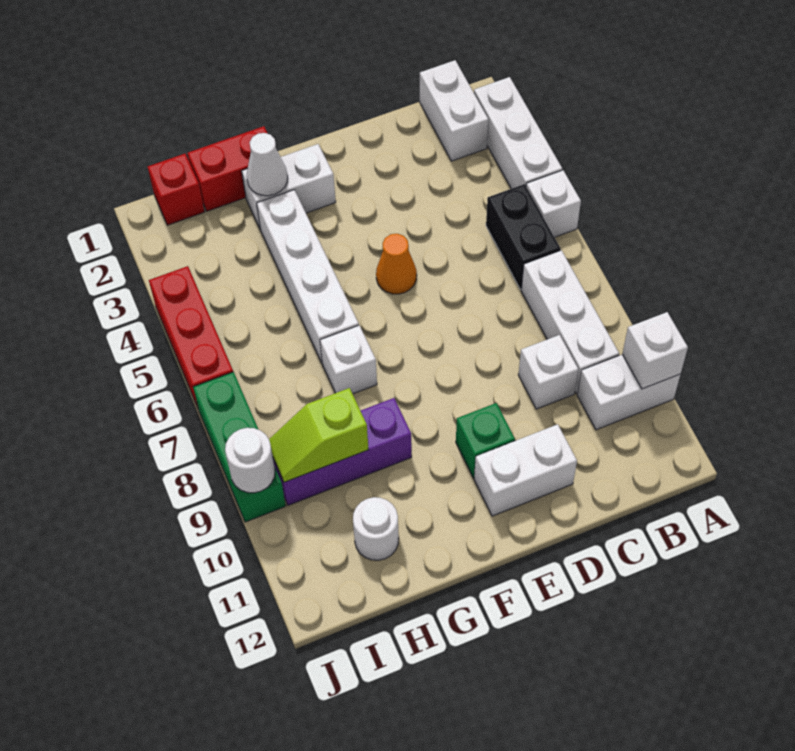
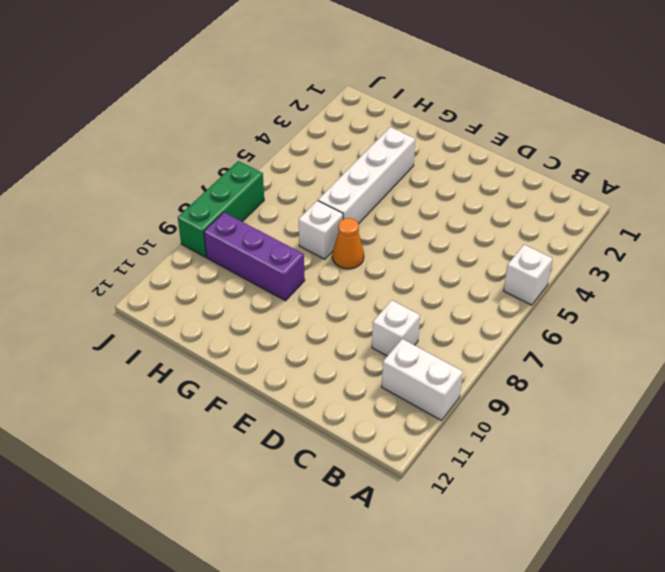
orange 1x1 cone [332,218,364,269] -> orange 1x1 cone moved to [376,234,417,294]
none -> white 1x3 brick [474,77,562,189]
none -> white 1x2 brick [420,60,488,161]
none -> black 1x2 brick [486,184,561,290]

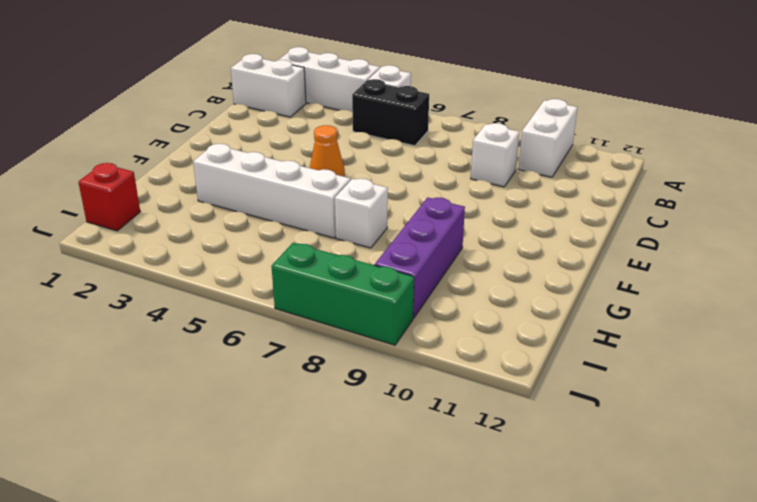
none -> white 1x3 brick [521,250,619,393]
none -> white 1x2 brick [474,424,577,516]
none -> green 1x1 brick [456,403,515,478]

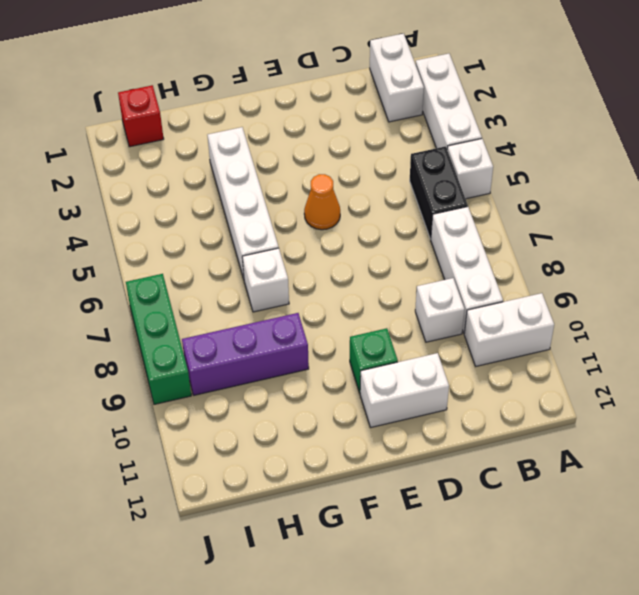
none -> white 1x2 brick [242,144,336,228]
none -> red 1x2 brick [187,126,268,211]
none -> white 1x1 round brick [353,497,399,560]

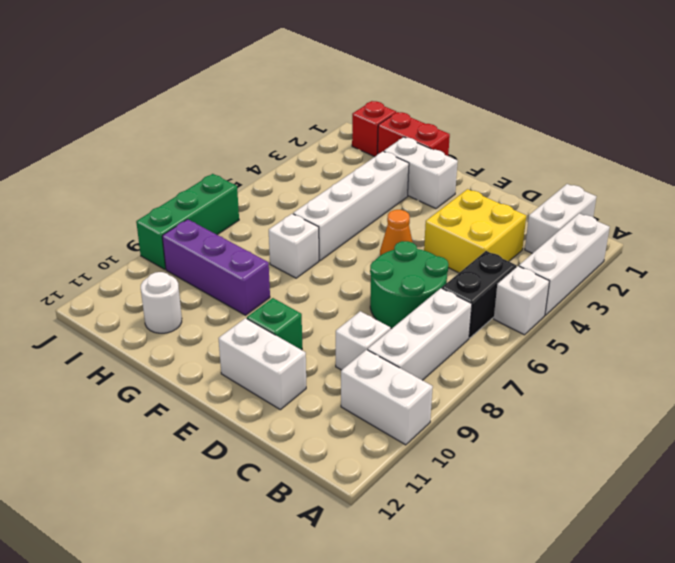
yellow 2x2 brick [424,189,526,273] -> none
green 2x2 round brick [370,241,449,328] -> none
none -> red 1x3 brick [149,266,233,407]
none -> white 1x1 brick [622,312,688,389]
none -> white 1x1 cone [247,133,288,196]

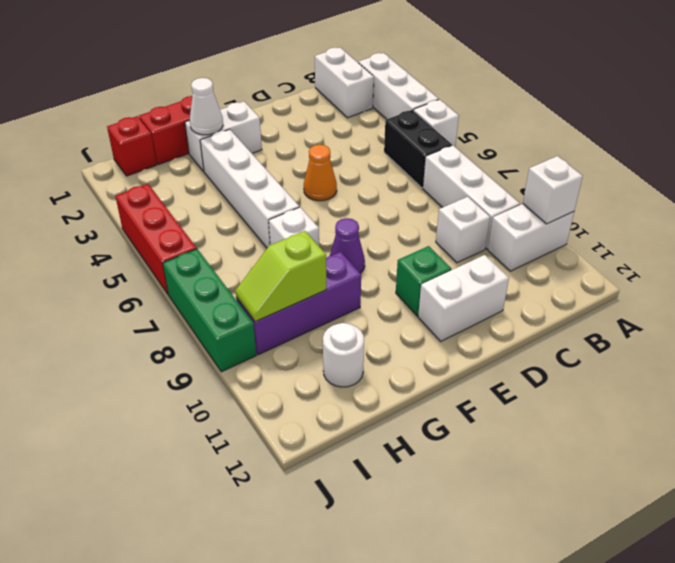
purple 1x1 cone [330,218,365,274] -> none
none -> white 1x1 round brick [225,428,275,493]

